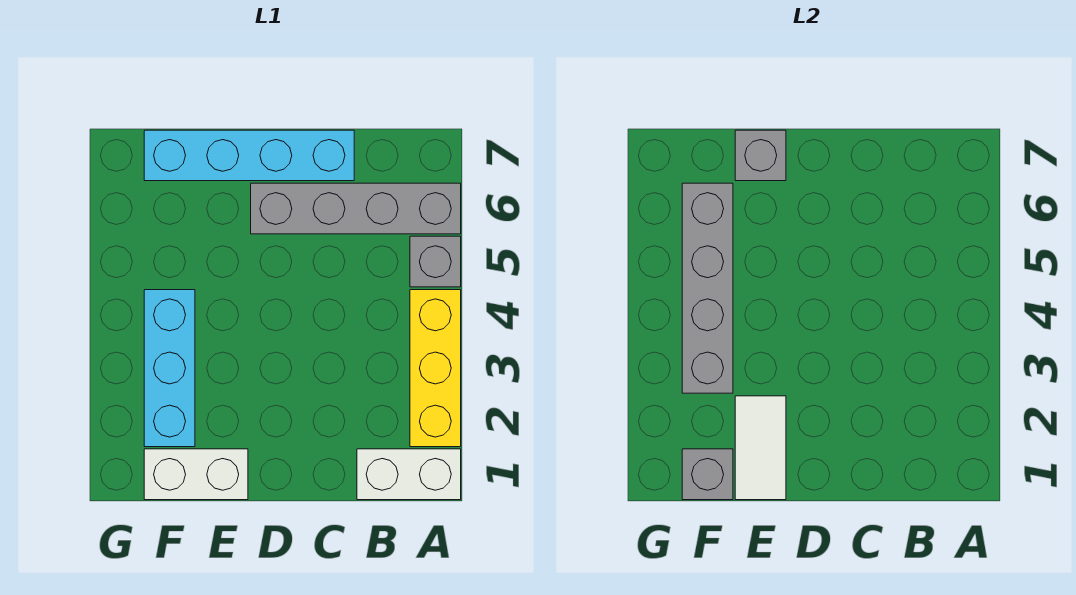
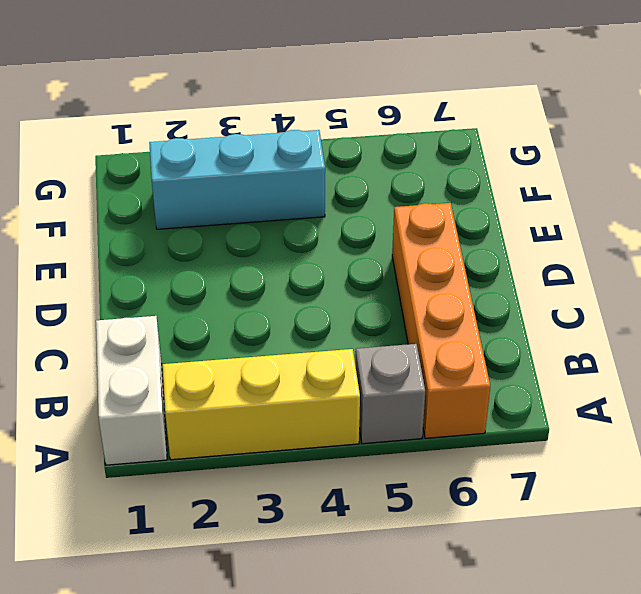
orange 1x4 brick [392,203,490,438] -> grey 1x4 brick [251,183,461,234]
none -> cyan 1x4 brick [144,130,354,181]
none -> white 1x2 brick [144,449,248,500]

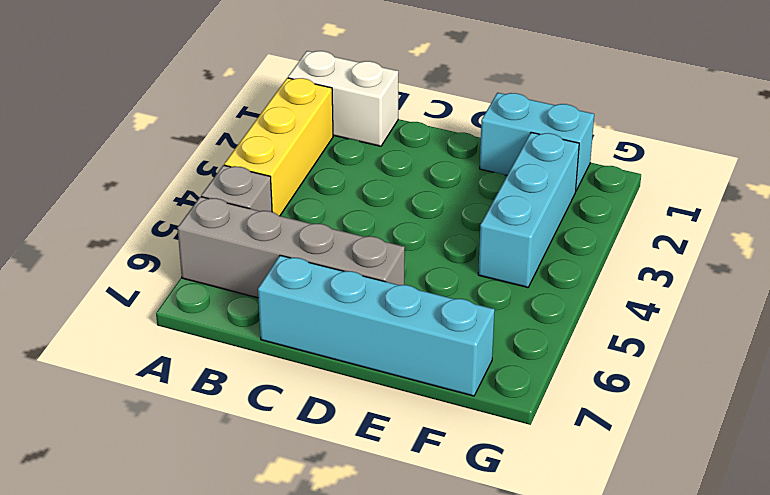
cyan 1x2 brick [480,93,594,190] -> white 1x2 brick [144,449,248,500]
none -> white 1x2 tile [735,396,786,500]
none -> grey 1x1 brick [735,130,786,181]

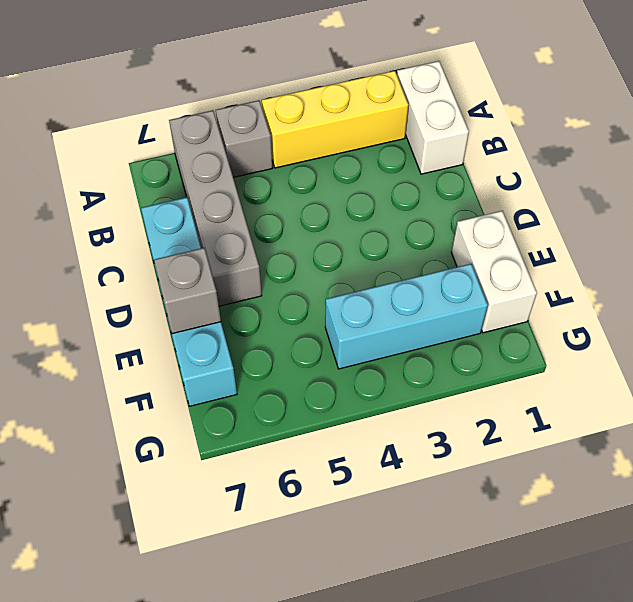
none -> white 1x2 tile [735,396,786,500]
none -> grey 1x1 brick [682,449,733,500]

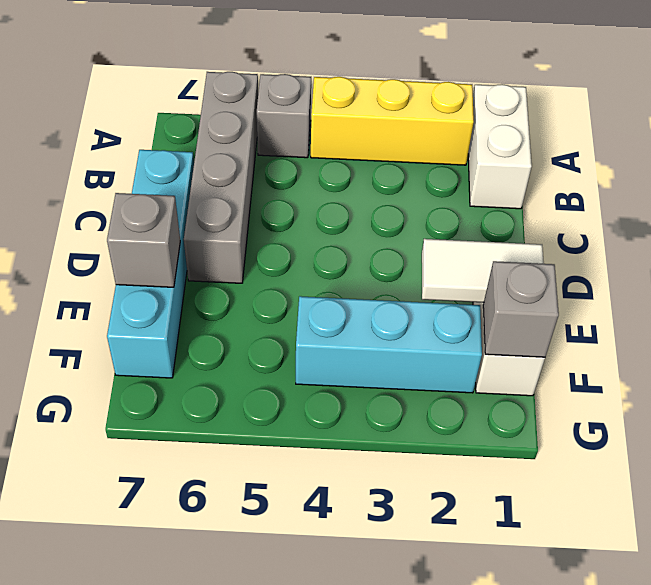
none -> grey 1x4 brick [682,183,733,393]

